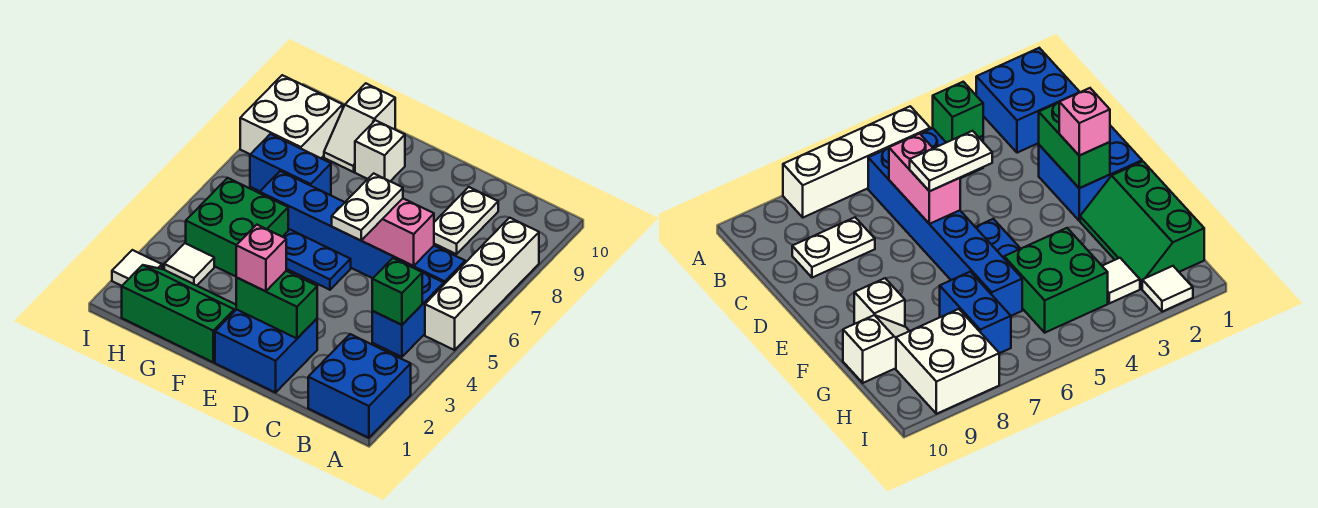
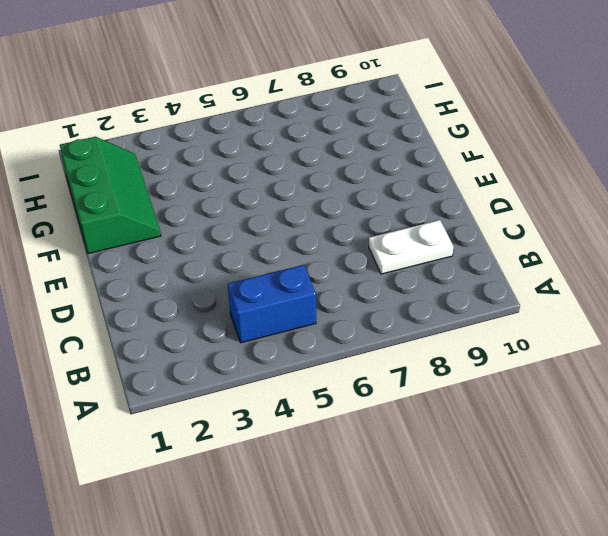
none -> blue 2x2 brick [308,334,411,438]
none -> white 1x4 brick [425,218,539,350]
none -> blue 1x6 brick [260,171,465,284]

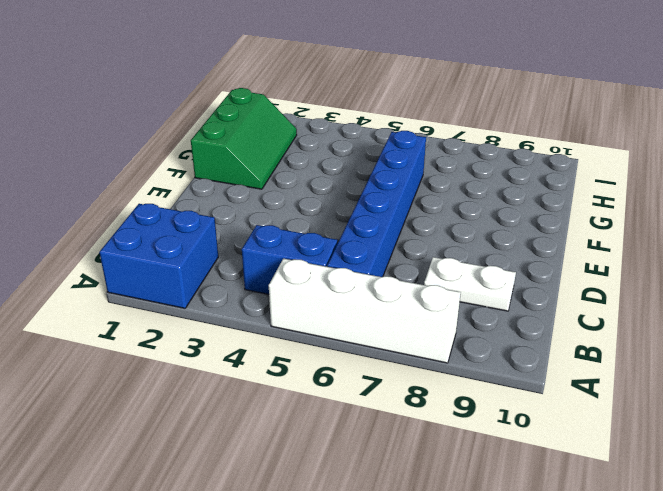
none -> blue 2x2 brick [215,309,317,393]
none -> blue 1x2 plate [283,230,351,290]
none -> white 1x1 brick [355,120,405,181]

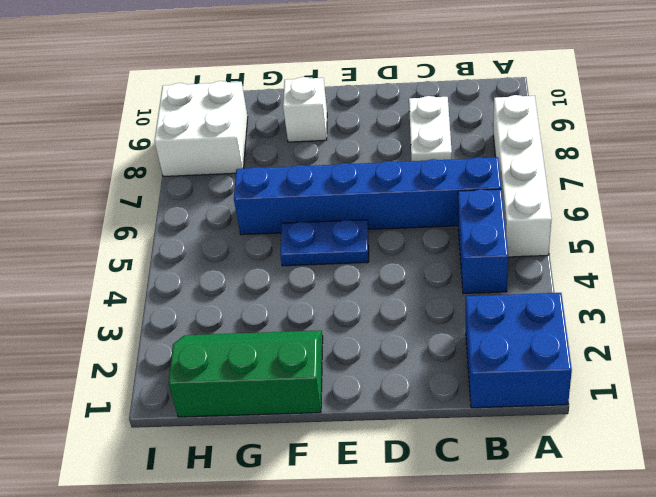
none -> blue 2x2 brick [215,309,317,393]
none -> green 2x2 brick [186,178,288,276]
none -> blue 1x2 brick [250,134,331,195]

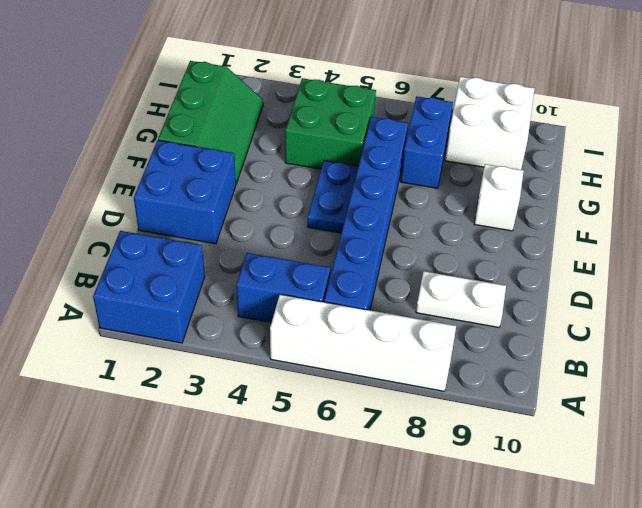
none -> white 1x2 slope [324,83,395,172]
none -> white 1x1 tile [164,243,214,285]
none -> white 1x1 tile [112,250,162,286]

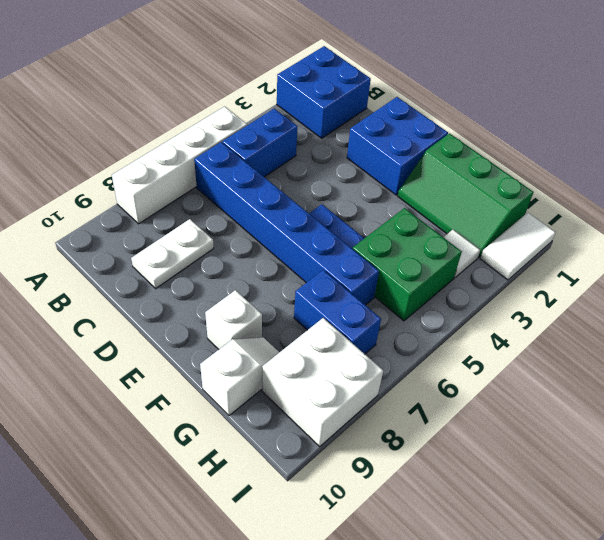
white 1x2 tile [480,213,556,280] -> white 1x1 tile [112,250,162,286]
none -> green 1x1 brick [372,258,422,325]
none -> pink 1x2 brick [362,199,434,266]
none -> green 1x2 brick [236,271,317,338]

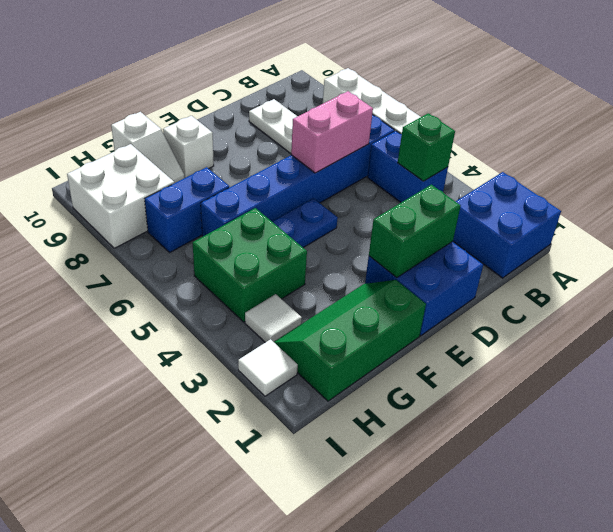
none -> white 1x2 plate [332,173,403,241]
none -> pink 1x1 brick [236,225,286,291]

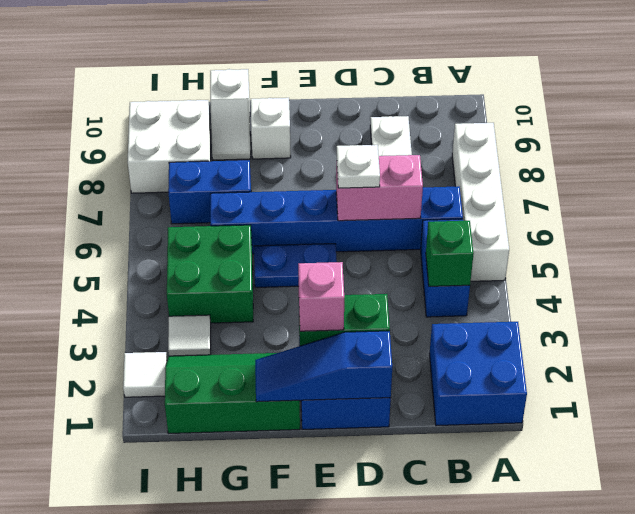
blue 1x3 slope [255,331,392,402] -> none
white 1x1 plate [337,145,380,188] -> white 1x2 plate [332,173,403,241]

